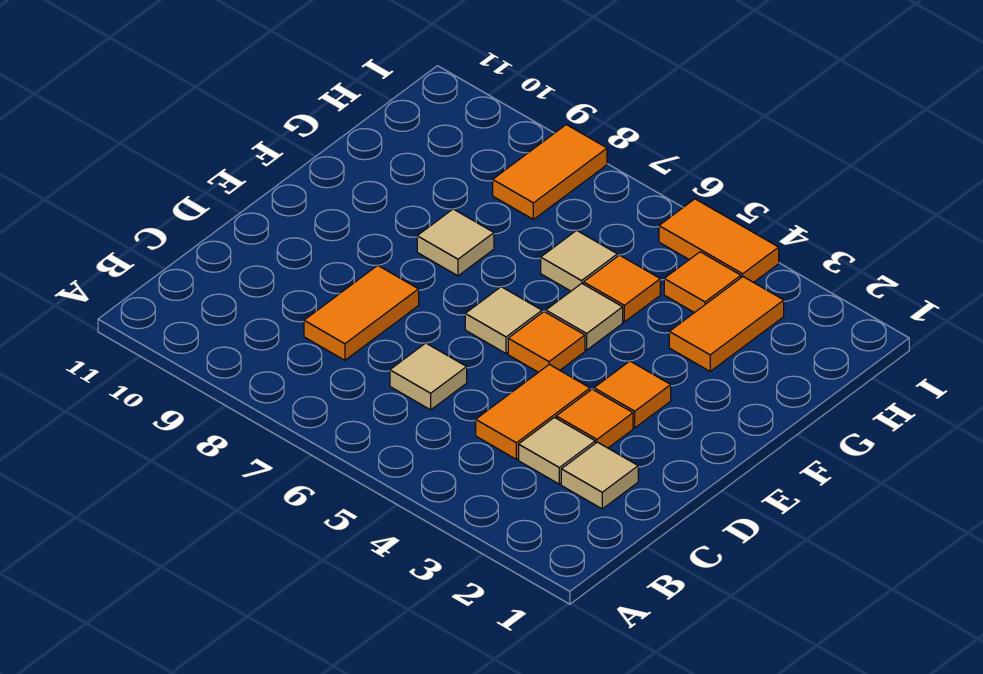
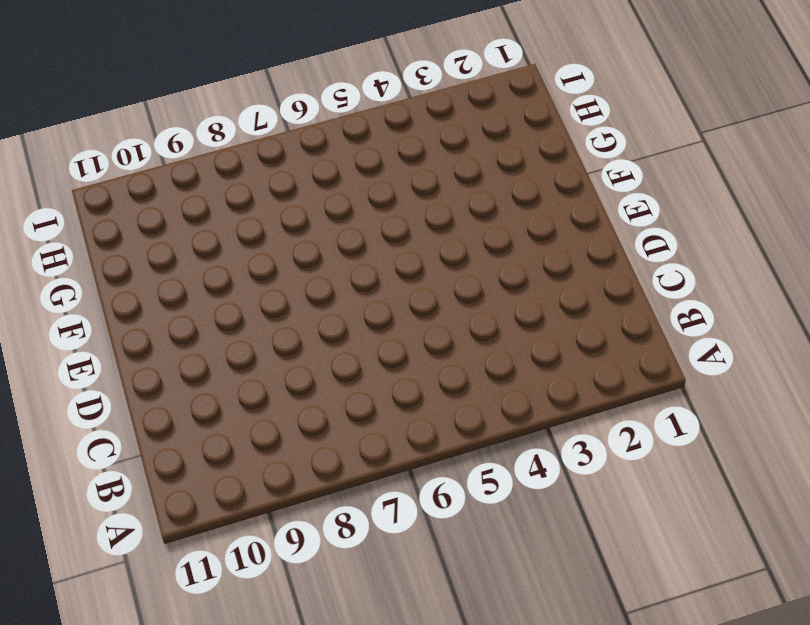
none -> tan 1x1 tile [561,442,638,509]
none -> tan 1x1 tile [519,417,595,484]
none -> orange 1x2 tile [476,364,590,459]

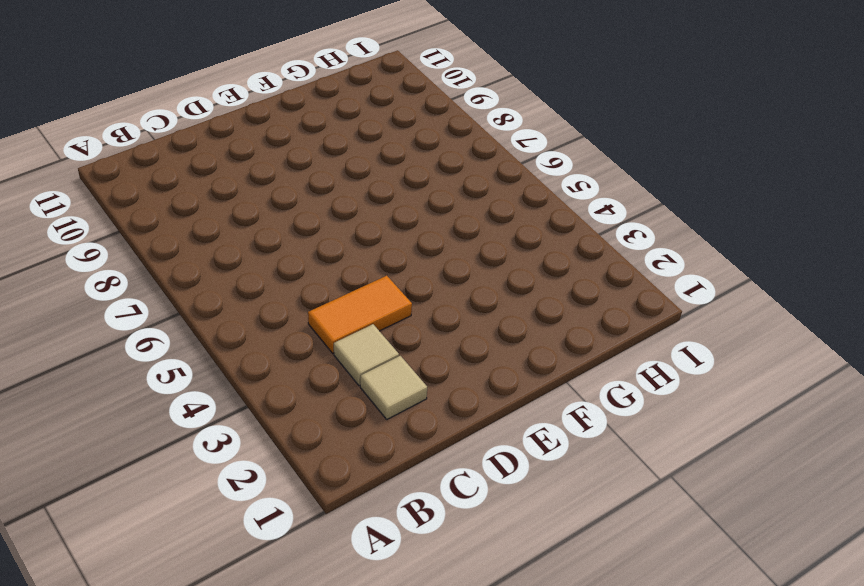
none -> tan 1x1 tile [390,343,467,410]
none -> orange 1x2 tile [304,265,419,360]
none -> orange 1x1 tile [556,389,633,448]

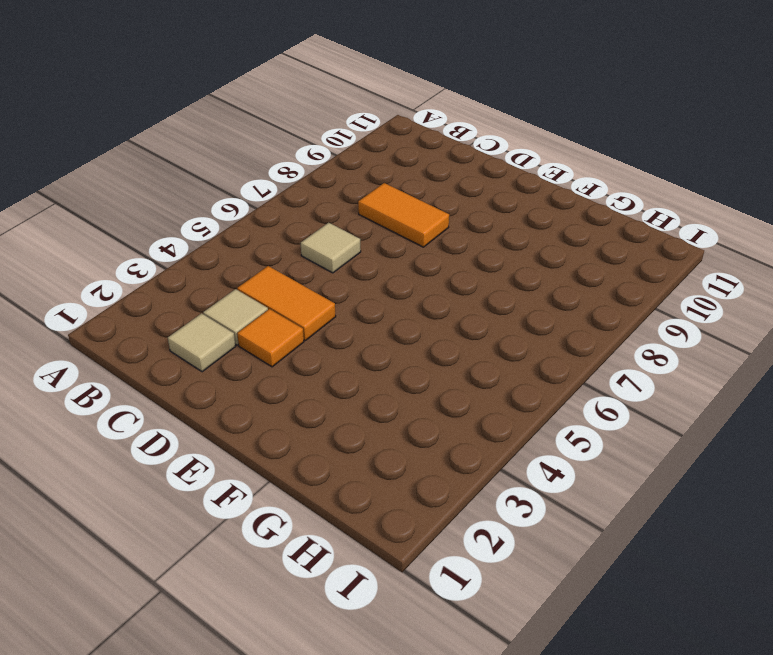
none -> orange 1x1 tile [594,361,671,428]
none -> orange 1x1 tile [508,312,585,372]
none -> tan 1x1 tile [465,287,542,353]

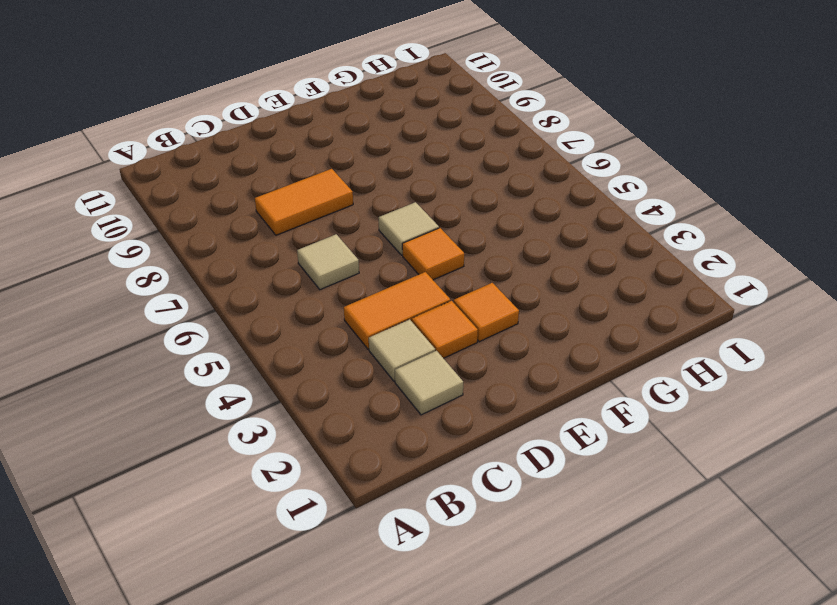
none -> tan 1x1 tile [546,283,623,350]
none -> tan 1x1 tile [417,209,494,276]
none -> orange 1x2 tile [669,277,784,371]

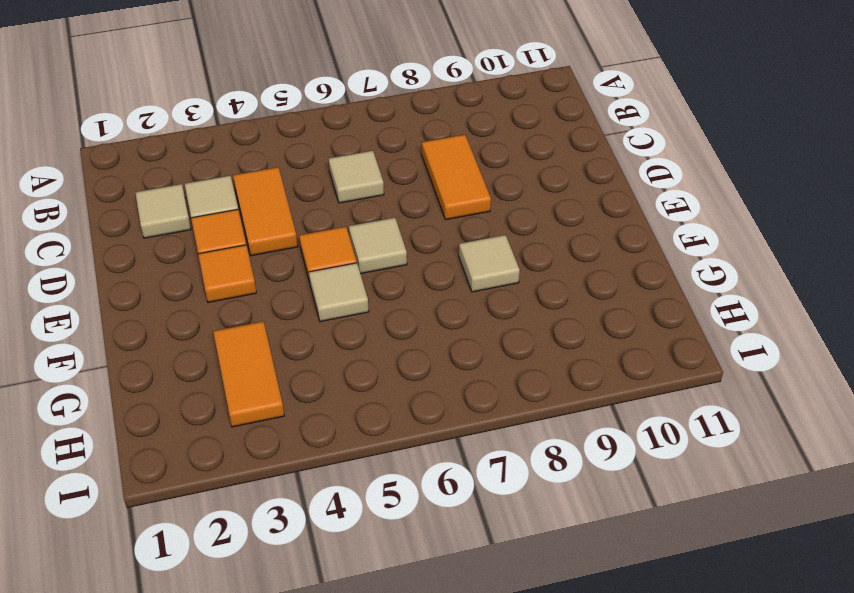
none -> orange 1x1 tile [584,255,660,322]
none -> tan 1x1 tile [541,230,617,291]
none -> orange 1x1 tile [664,252,741,313]

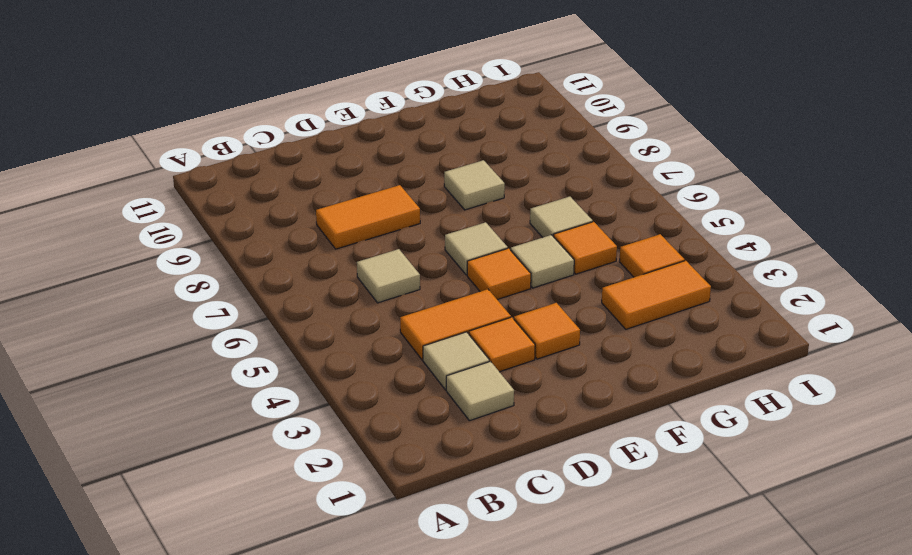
none -> orange 1x2 tile [493,125,607,219]
none -> orange 1x2 tile [659,199,779,282]

